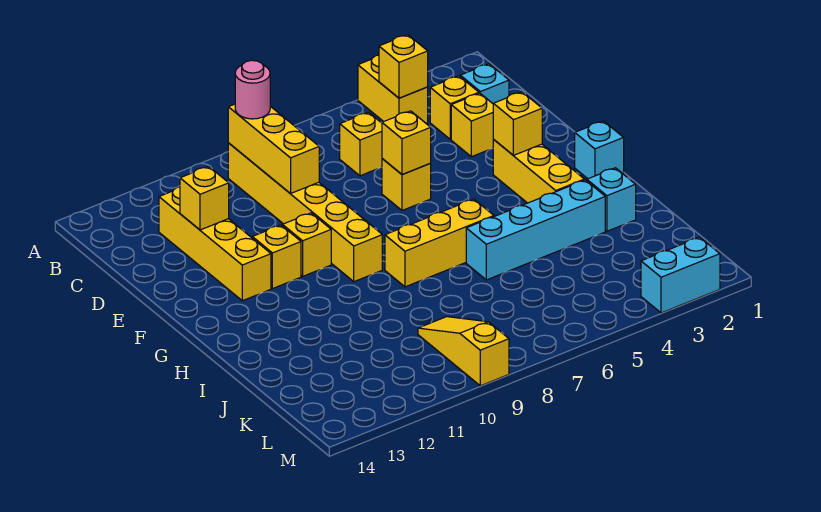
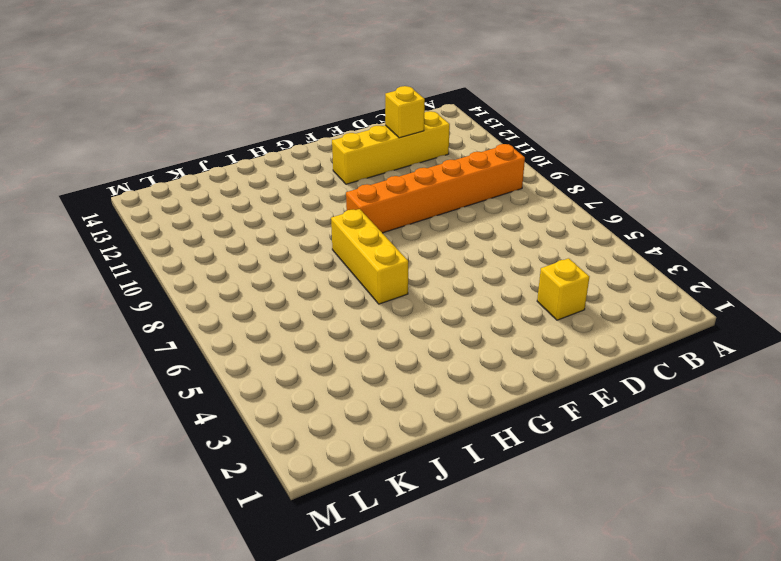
orange 1x6 brick [346,144,525,233] -> yellow 1x6 brick [228,143,382,282]
none -> yellow 1x2 brick [358,55,428,123]
none -> cyan 1x1 brick [460,64,509,104]
none -> yellow 1x1 brick [430,76,479,139]

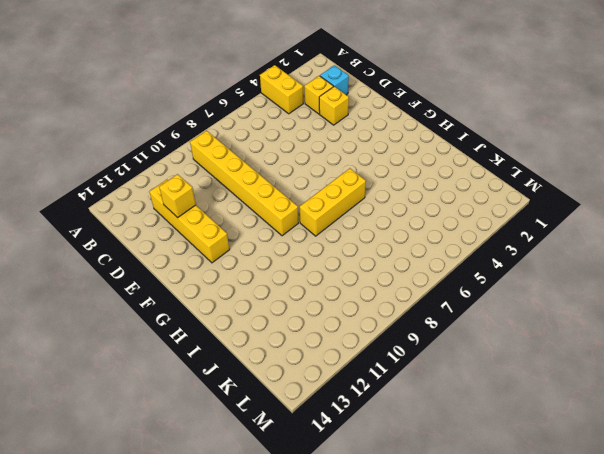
none -> yellow 1x1 brick [340,112,382,176]
none -> yellow 1x1 brick [382,159,431,210]
none -> yellow 1x3 brick [493,140,584,203]

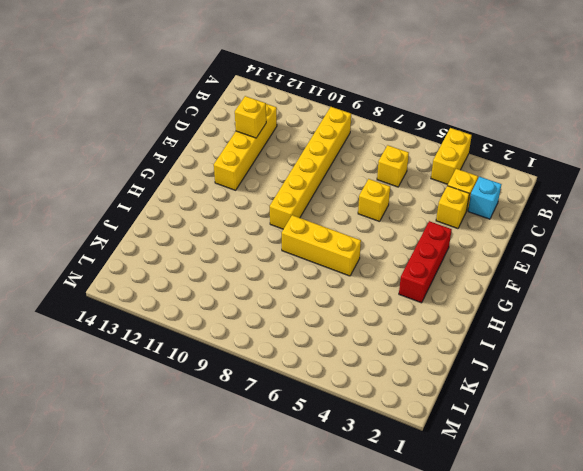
red 1x3 brick [399,221,452,303] -> yellow 1x3 brick [493,140,584,203]
none -> yellow 1x1 brick [282,213,331,276]
none -> yellow 1x1 brick [252,225,301,289]
none -> cyan 1x1 brick [575,121,624,179]

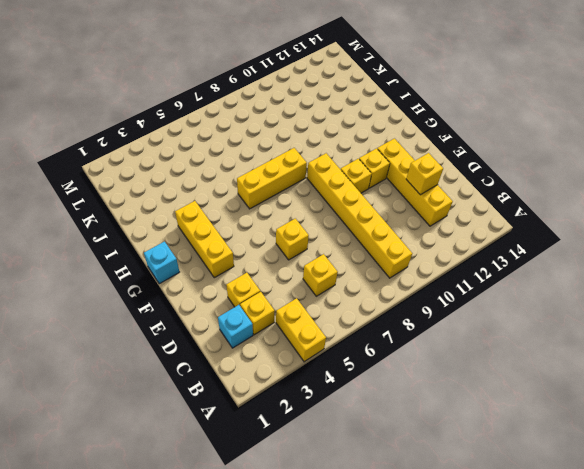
none -> cyan 1x1 brick [587,168,636,231]
none -> cyan 1x4 brick [466,180,605,280]
none -> yellow 1x3 slope [418,317,509,386]

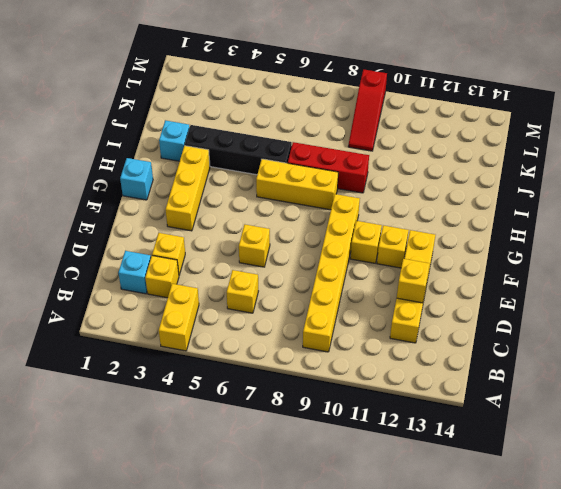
black 1x4 brick [185,125,292,175] -> cyan 1x4 brick [466,180,605,280]
red 1x3 brick [288,142,369,193] -> none
red 1x3 slope [348,69,387,151] -> yellow 1x3 slope [418,317,509,386]
none -> cyan 1x2 brick [641,237,720,313]
none -> yellow 1x1 brick [379,35,428,98]
none -> yellow 1x3 brick [228,104,319,194]

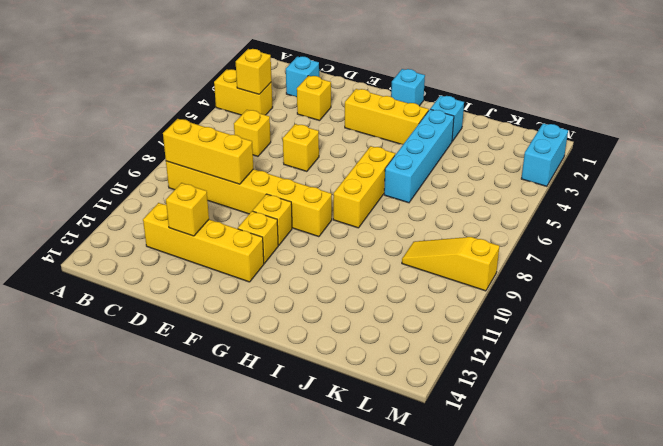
none -> yellow 1x1 brick [430,76,479,139]
none -> yellow 1x1 brick [382,111,431,175]
none -> yellow 1x1 brick [493,92,542,155]

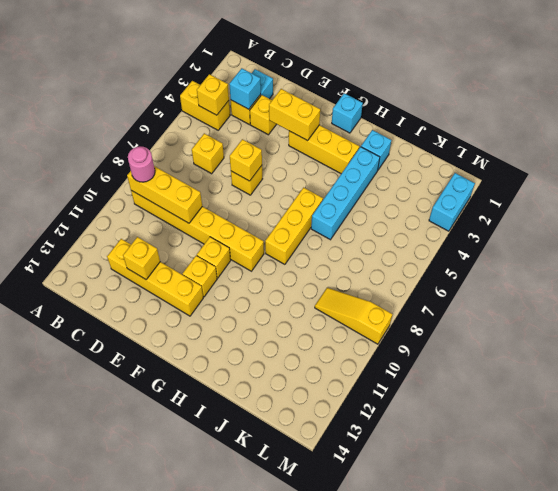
cyan 1x1 brick [229,68,261,109] -> none
yellow 1x2 brick [269,89,320,141] -> yellow 1x1 brick [493,92,542,155]

